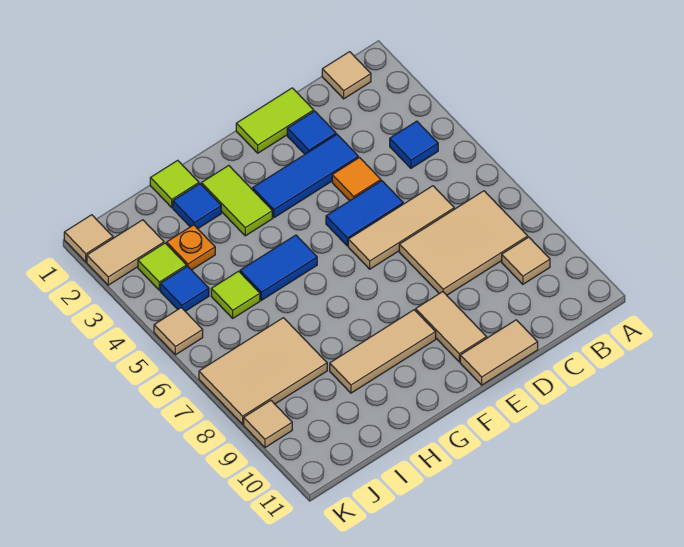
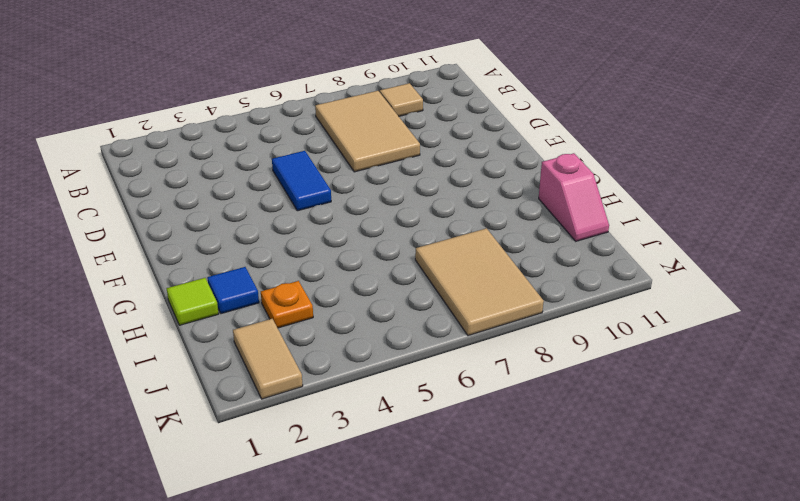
pink 1x2 slope [539,153,609,241] -> none
none -> tan 1x1 tile [322,52,371,99]
none -> blue 1x1 tile [390,121,438,168]
none -> tan 1x3 tile [348,186,454,269]

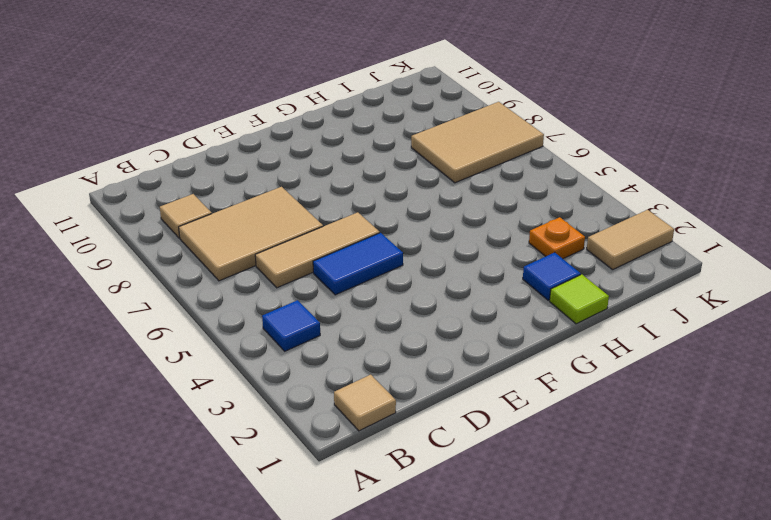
none -> lime 1x2 tile [236,88,314,153]
none -> blue 1x1 tile [287,111,336,154]
none -> blue 1x3 tile [253,134,358,218]

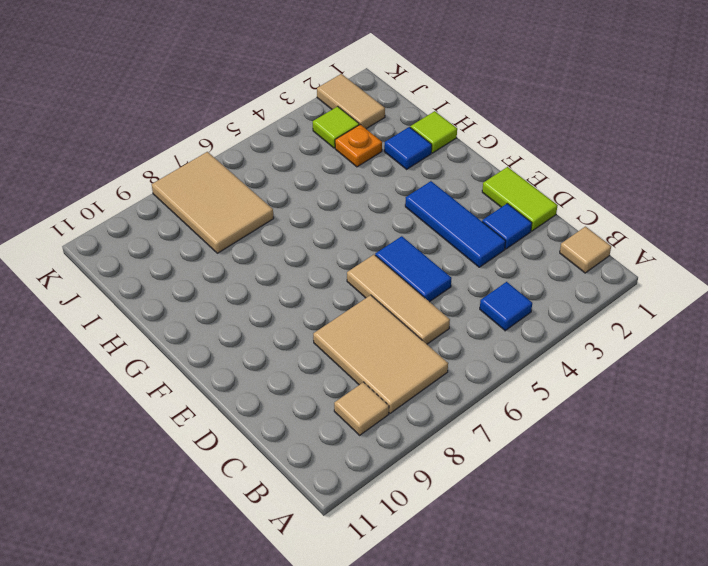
none -> orange 1x1 tile [332,158,381,201]
none -> tan 1x2 tile [460,320,538,385]
none -> tan 1x2 tile [416,292,487,362]

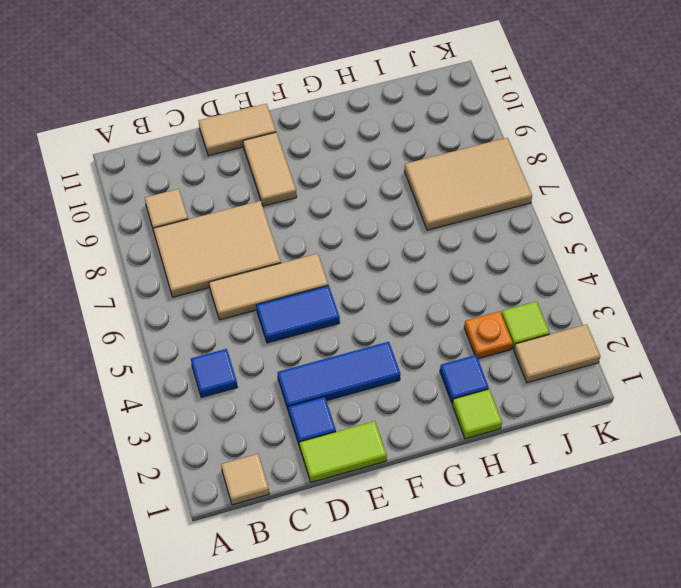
none -> orange 1x1 tile [332,158,381,201]
none -> tan 1x3 tile [330,310,436,393]
none -> lime 1x2 tile [201,165,272,236]

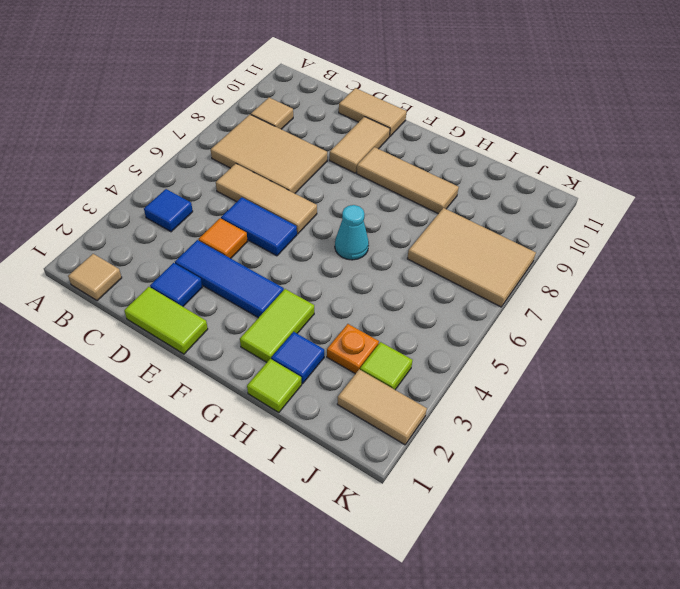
cyan 1x1 cone [335,205,369,260] -> none
none -> blue 1x2 tile [240,235,317,300]
none -> lime 1x1 tile [211,271,260,318]
none -> blue 1x1 tile [160,266,209,311]

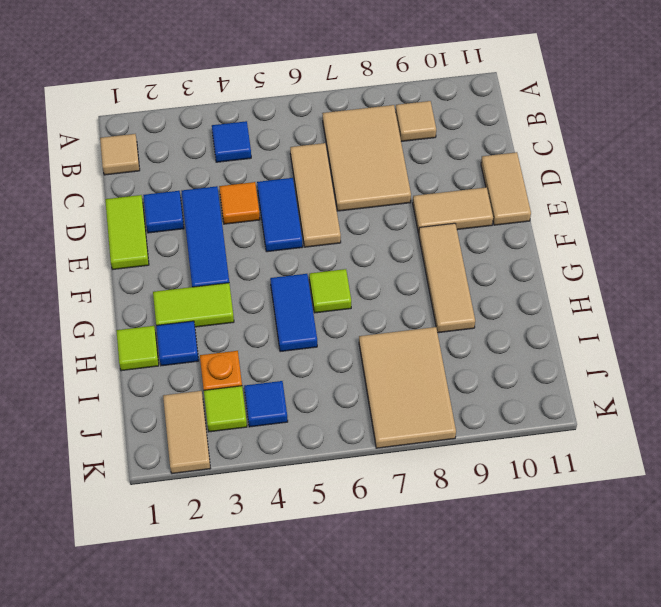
lime 1x1 tile [309,269,351,313] -> lime 1x1 tile moved to [211,271,260,318]
none -> tan 1x1 tile [64,215,113,262]
none -> tan 1x1 tile [154,308,203,355]
none -> tan 1x1 tile [244,400,292,447]

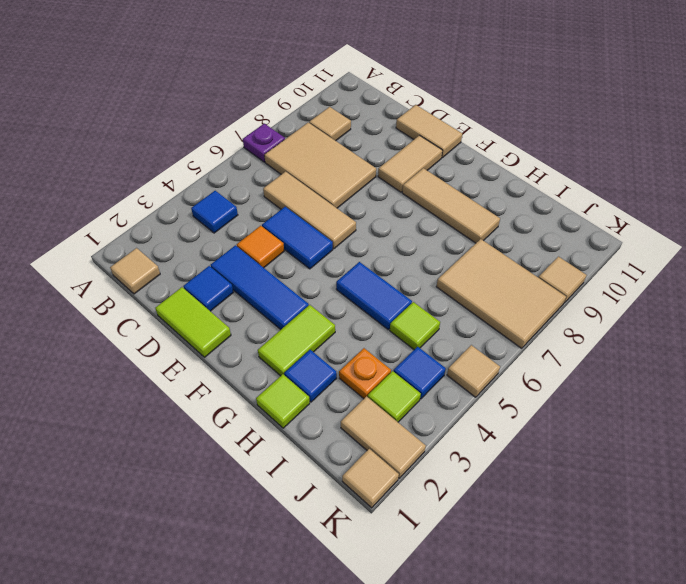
purple 1x1 plate [243,124,285,162] -> none

